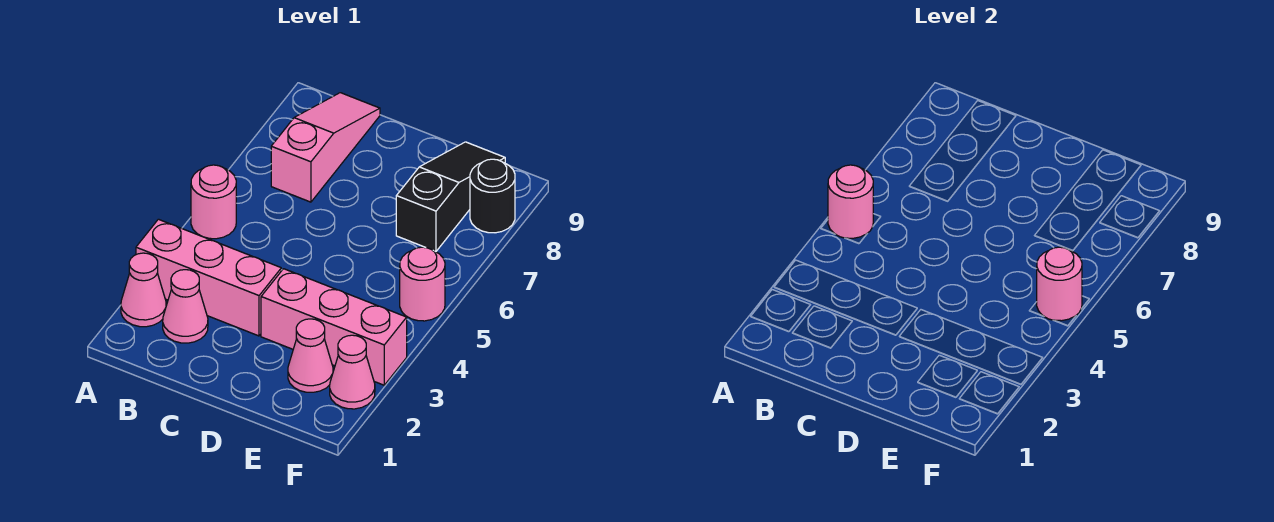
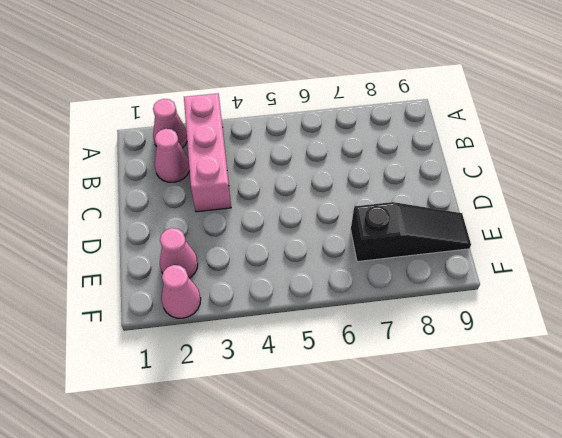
none -> pink 1x1 round brick [191,165,236,239]
none -> pink 1x3 slope [271,93,380,202]
none -> pink 1x3 brick [261,269,407,385]

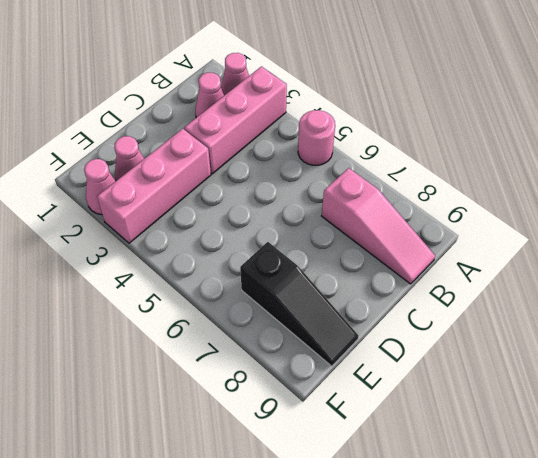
none -> pink 1x1 round brick [400,247,445,321]
none -> black 1x1 round brick [470,159,515,233]
none -> pink 1x1 round brick [828,165,873,238]

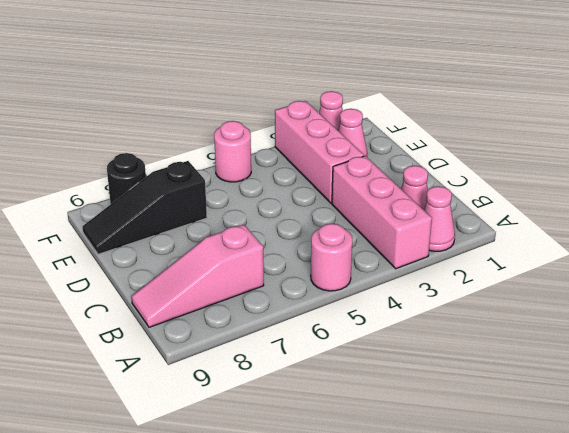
none -> pink 1x1 round brick [828,165,873,238]
none -> pink 1x1 round brick [1037,247,1082,321]

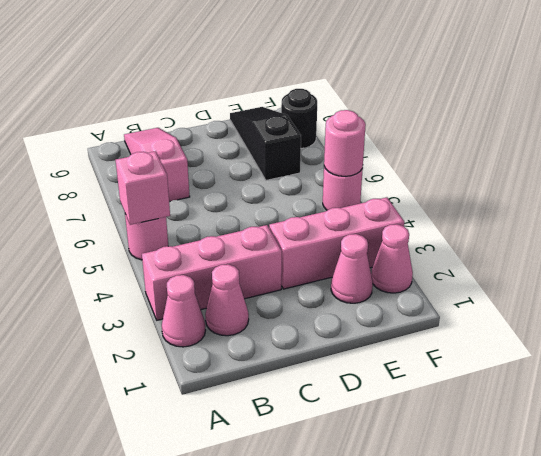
pink 1x1 brick [116,151,170,225] -> pink 1x1 round brick [828,165,873,238]

